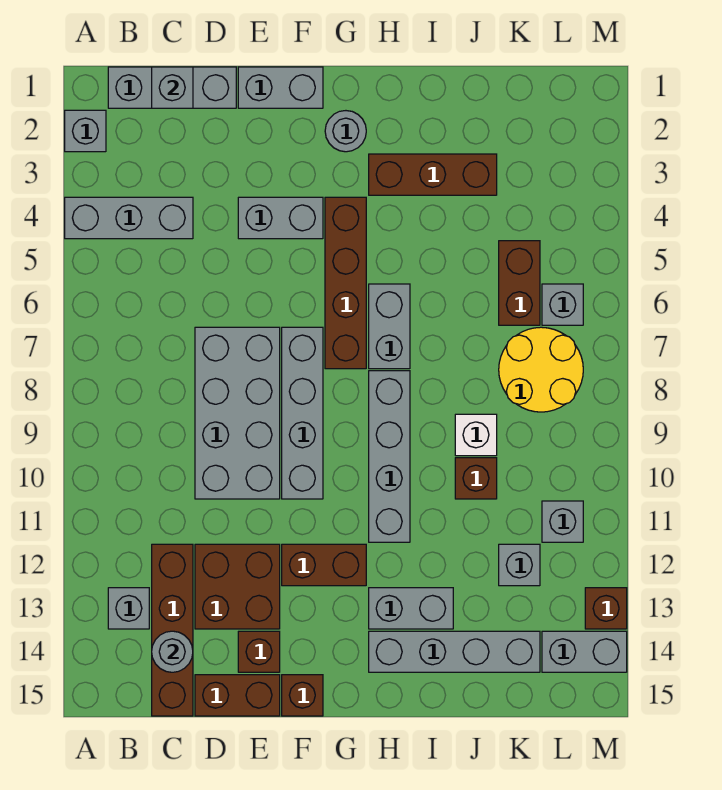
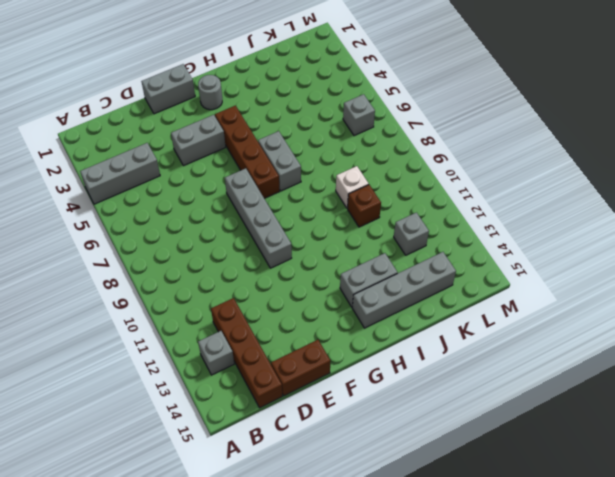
none -> grey 1x1 brick [65,110,106,152]
none -> grey 1x3 brick [108,67,236,108]
none -> grey 2x4 brick [195,327,280,499]
none -> brown 2x2 brick [195,544,280,629]

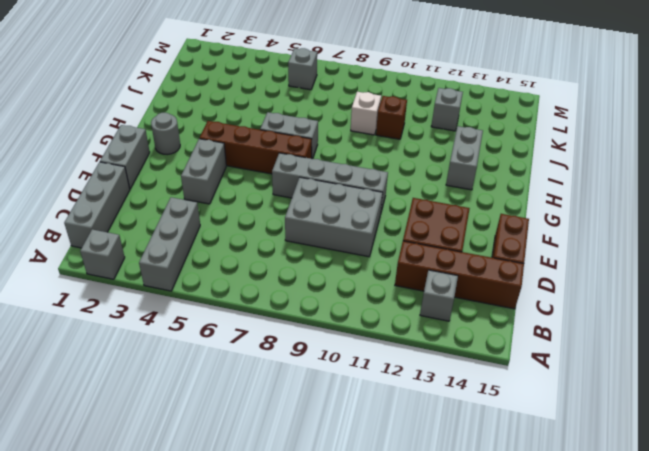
grey 2x3 brick [285,177,383,257] -> grey 2x4 brick [195,327,280,499]
none -> brown 1x1 brick [238,631,280,672]
none -> brown 1x2 brick [282,544,366,586]
none -> brown 1x1 brick [282,675,323,716]
none -> brown 1x3 brick [369,154,497,195]

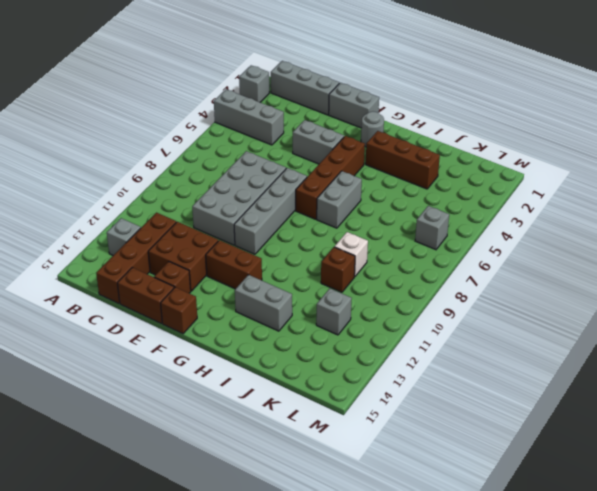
none -> grey 1x4 brick [369,371,410,542]
none -> grey 1x4 brick [369,631,540,672]
none -> brown 1x2 brick [499,241,540,325]
none -> yellow 2x2 round brick [499,327,583,412]

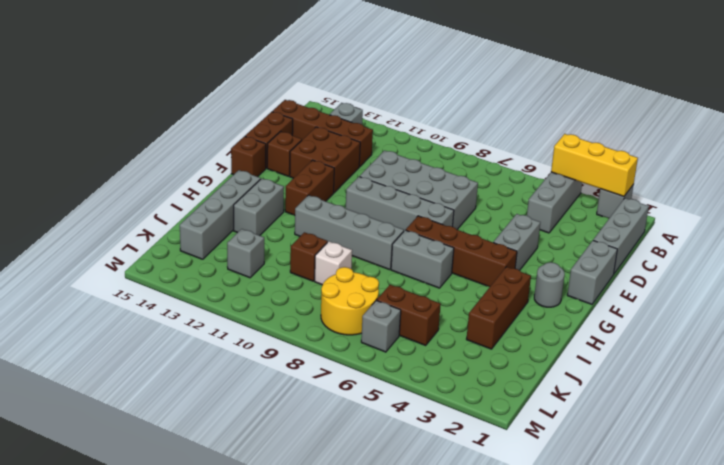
yellow 1x3 brick [551,134,638,197] -> none
none -> grey 1x1 brick [542,501,583,542]
none -> grey 1x2 brick [542,631,627,672]
none -> brown 1x1 brick [585,588,627,629]
none -> grey 1x1 brick [152,67,193,108]

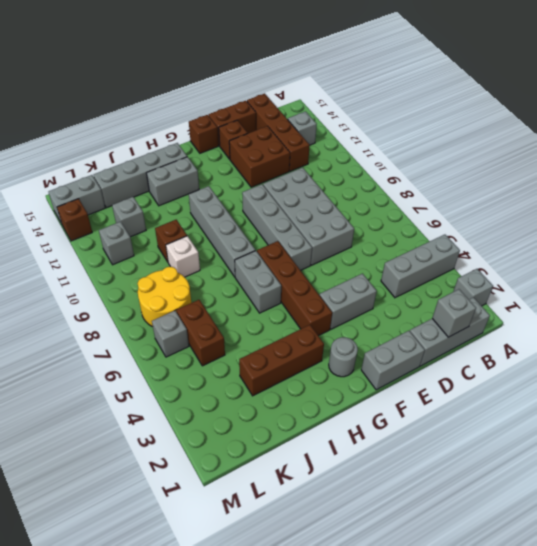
none -> brown 1x2 brick [282,544,366,586]
none -> grey 1x1 round brick [152,631,193,672]

